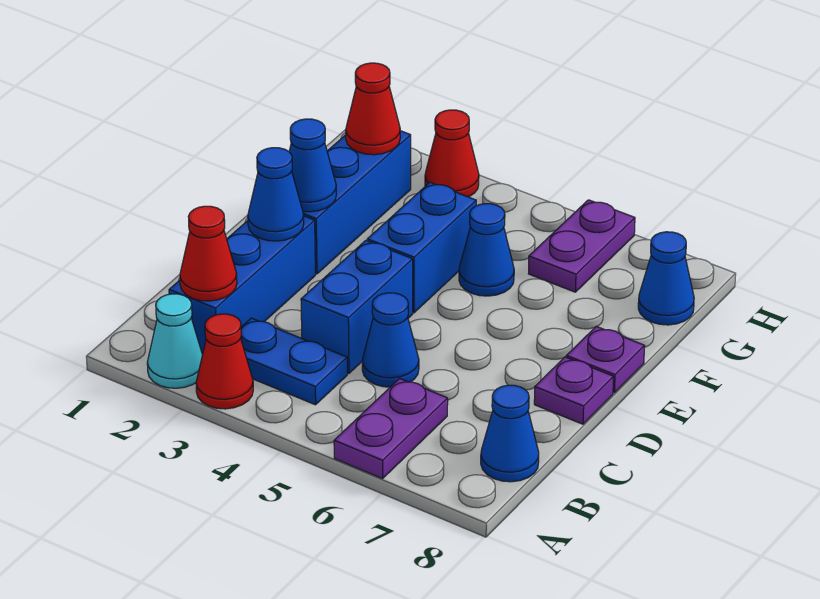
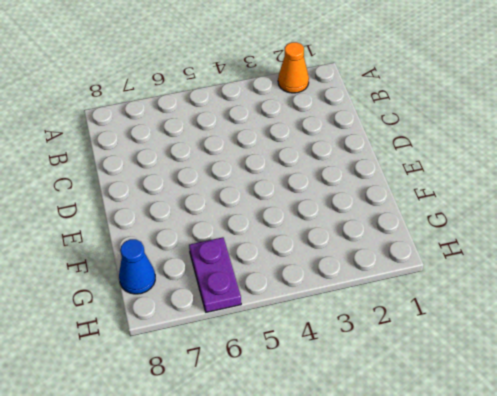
orange 1x1 cone [278,42,309,93] -> cyan 1x1 cone [147,294,202,388]
none -> red 1x1 cone [196,314,253,409]
none -> purple 1x2 plate [334,379,448,479]
none -> blue 1x3 brick [169,216,315,355]

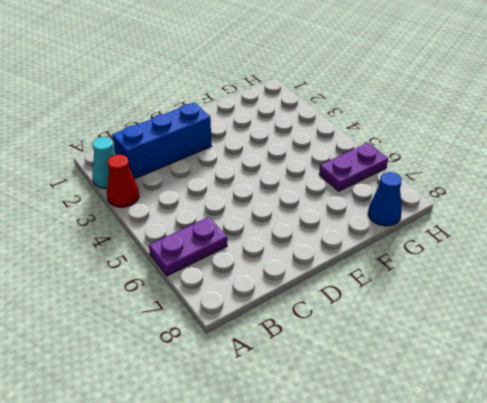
none -> blue 1x2 plate [241,318,347,405]
none -> blue 1x1 cone [481,385,539,482]
none -> blue 1x2 brick [301,241,413,374]

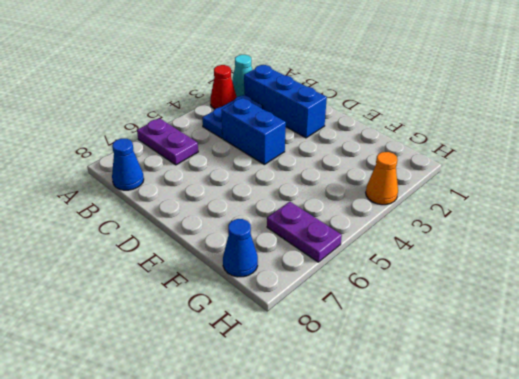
orange 1x1 cone [366,152,398,205] -> red 1x1 cone [425,110,479,197]
none -> blue 1x1 cone [362,293,419,387]
none -> purple 1x1 plate [534,357,614,424]
none -> blue 1x3 brick [303,131,411,274]

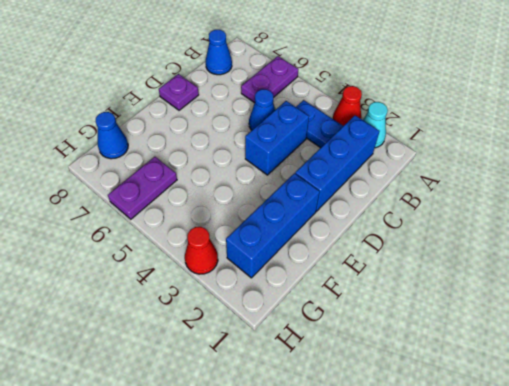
none -> blue 1x2 brick [367,182,476,313]
none -> purple 1x1 plate [566,326,644,393]
none -> blue 1x1 cone [459,204,514,296]

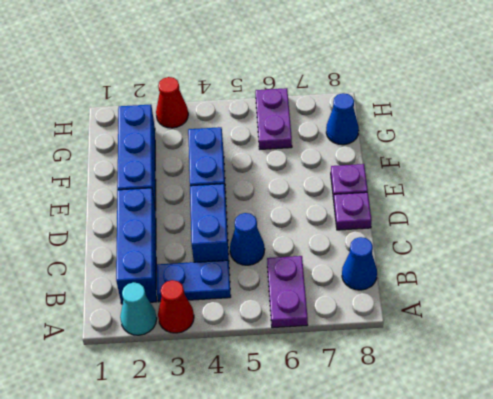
none -> blue 1x1 cone [459,204,514,296]
none -> red 1x1 cone [180,206,237,301]
none -> blue 1x1 cone [248,148,304,241]

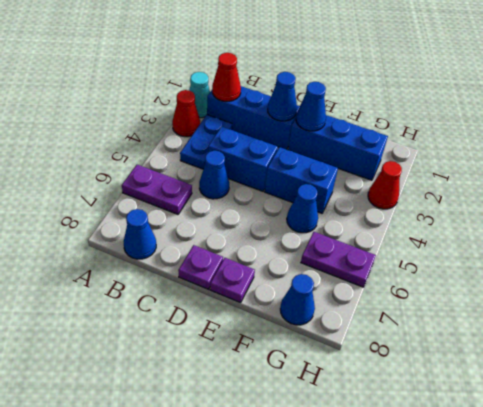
none -> red 1x1 cone [346,63,400,155]

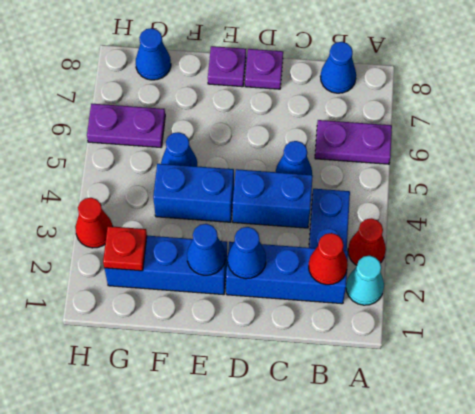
red 1x1 plate [103,226,147,271] -> red 1x1 cone [346,63,400,155]

